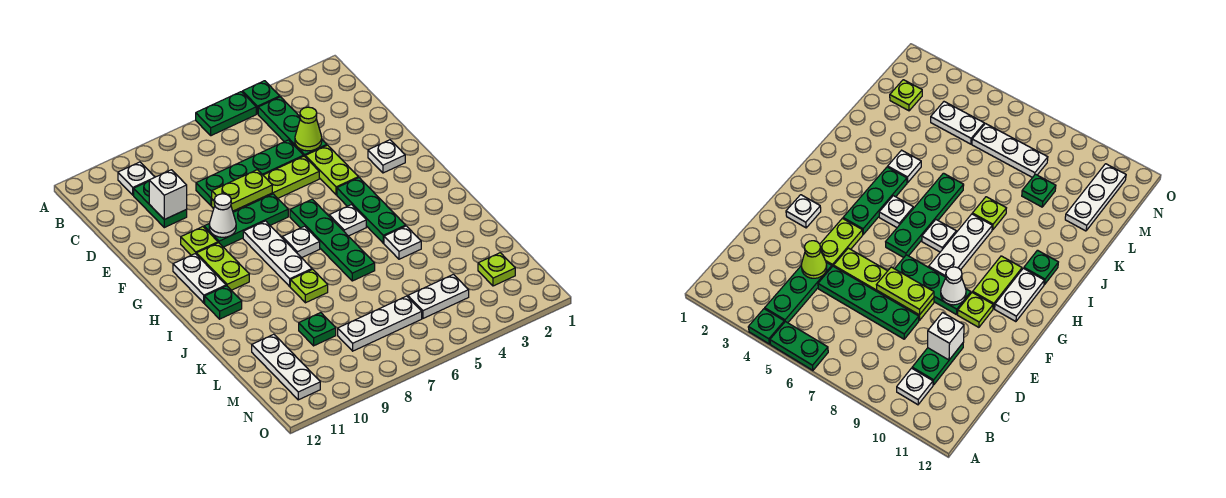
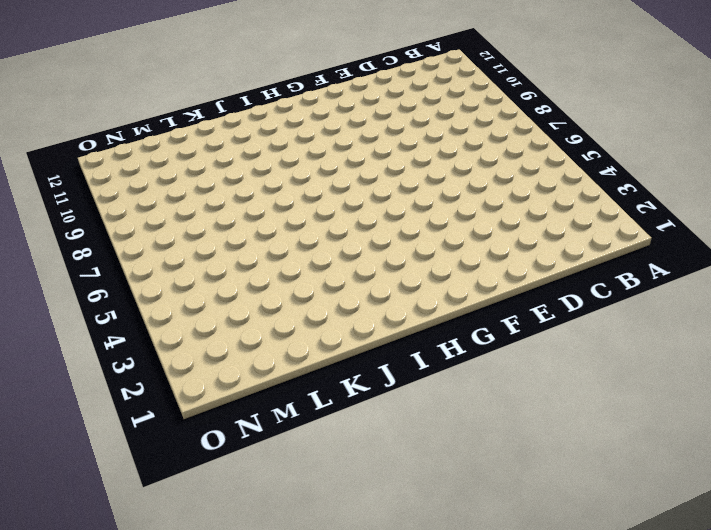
none -> green 1x1 plate [242,81,280,114]
none -> green 1x2 plate [196,92,256,136]
none -> green 1x3 plate [258,97,327,156]
none -> white 1x1 plate [118,162,154,195]

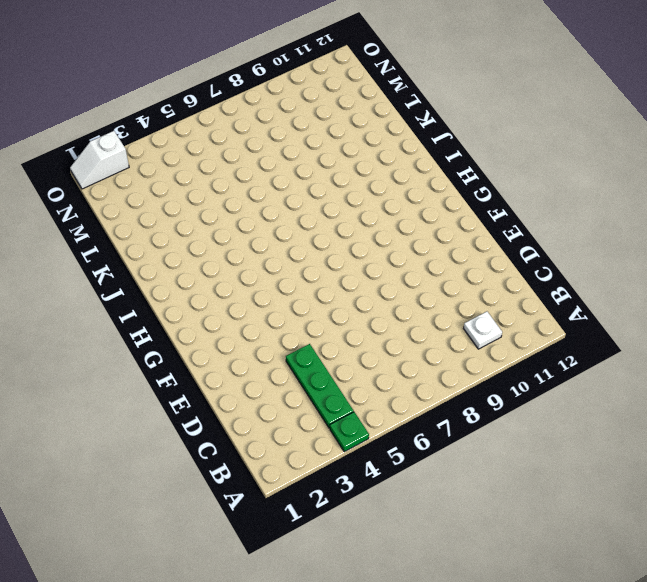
white 1x2 slope [70,131,129,189] -> none
none -> green 1x2 plate [196,92,256,136]
none -> green 1x2 plate [134,181,187,228]
none -> green 1x4 plate [196,140,304,206]
none -> lime 1x2 plate [305,145,358,195]

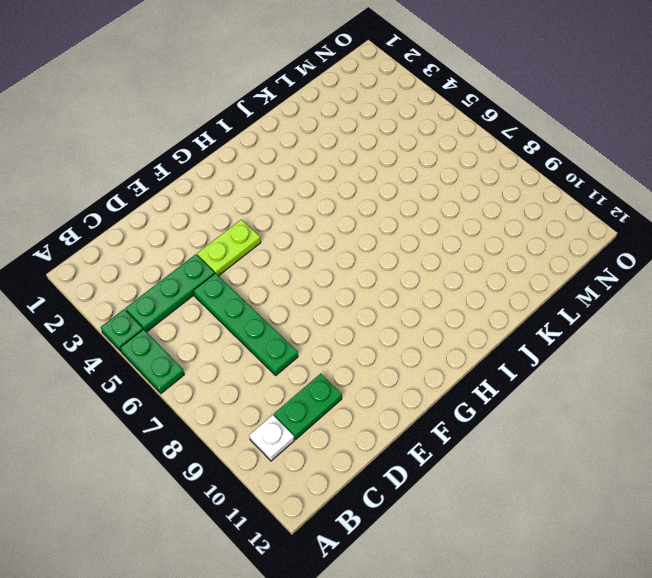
none -> lime 1x4 plate [212,156,319,212]
none -> white 1x1 plate [368,140,405,173]
none -> green 1x3 plate [204,194,288,247]
none -> lime 1x1 plate [181,227,218,255]

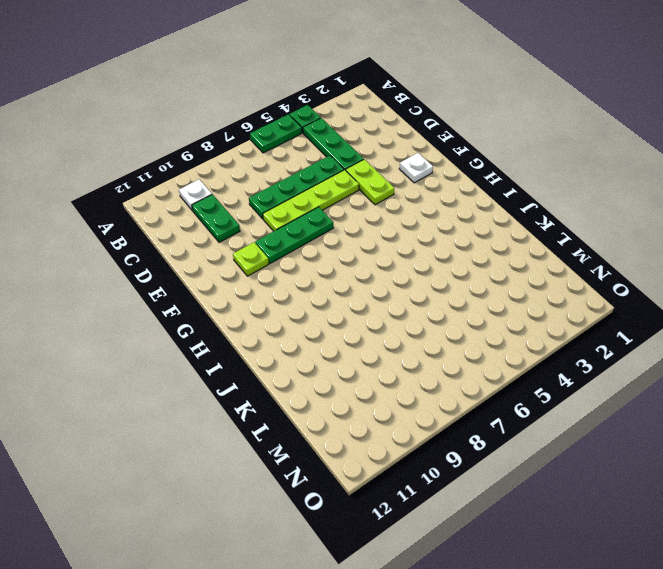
none -> green 1x3 plate [337,178,406,243]
none -> green 1x4 plate [290,199,375,281]
none -> white 1x3 plate [243,221,312,286]
none -> lime 1x2 plate [197,243,249,290]

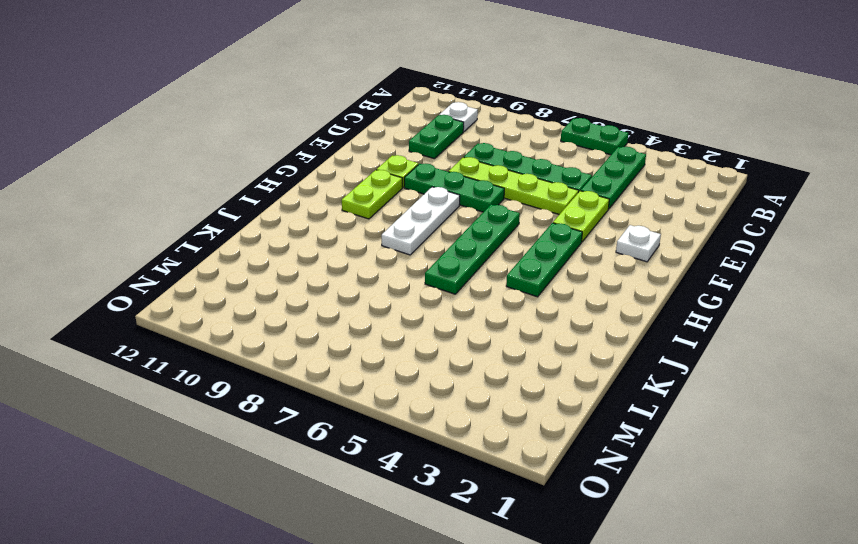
none -> green 1x1 plate [242,81,280,114]
none -> white 1x2 plate [173,254,226,303]
none -> white 1x1 plate [329,205,366,236]
none -> white 1x1 plate [282,226,320,258]

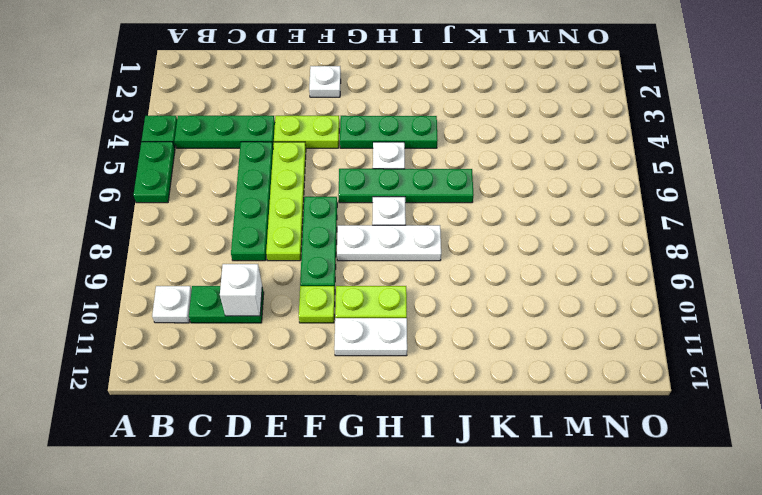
none -> green 1x1 plate [205,286,242,319]
none -> white 1x1 plate [384,226,421,259]
none -> lime 1x1 plate [290,269,328,303]
none -> green 1x1 plate [299,313,336,346]

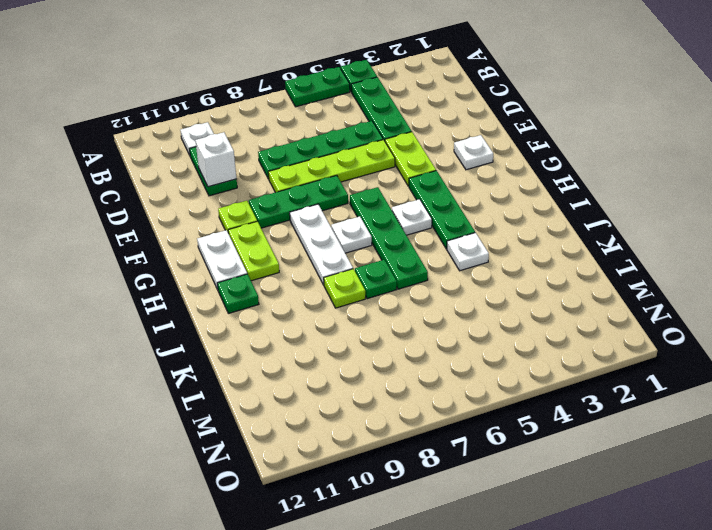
green 1x1 plate [355,260,397,299] -> green 1x1 plate moved to [299,313,336,346]
none -> white 1x3 plate [252,334,320,400]
none -> lime 1x1 plate [478,253,515,286]
none -> white 1x2 plate [408,274,469,318]
none -> white 1x3 plate [338,296,422,351]

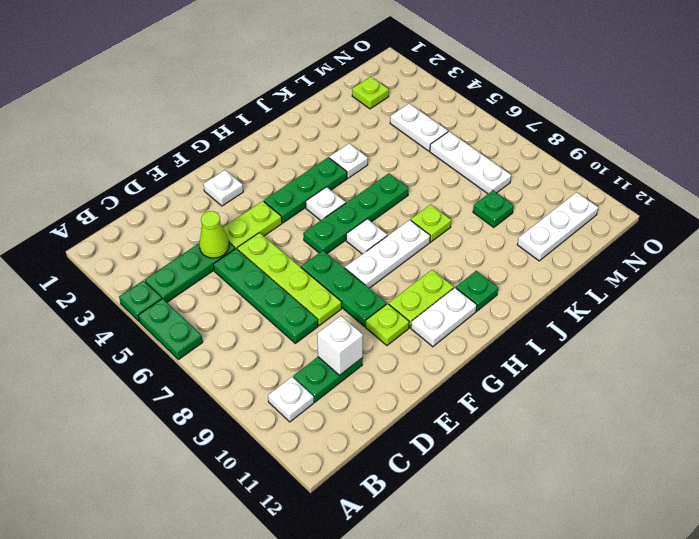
none -> lime 1x2 plate [212,170,272,211]
none -> white 1x1 cone [209,194,236,237]

